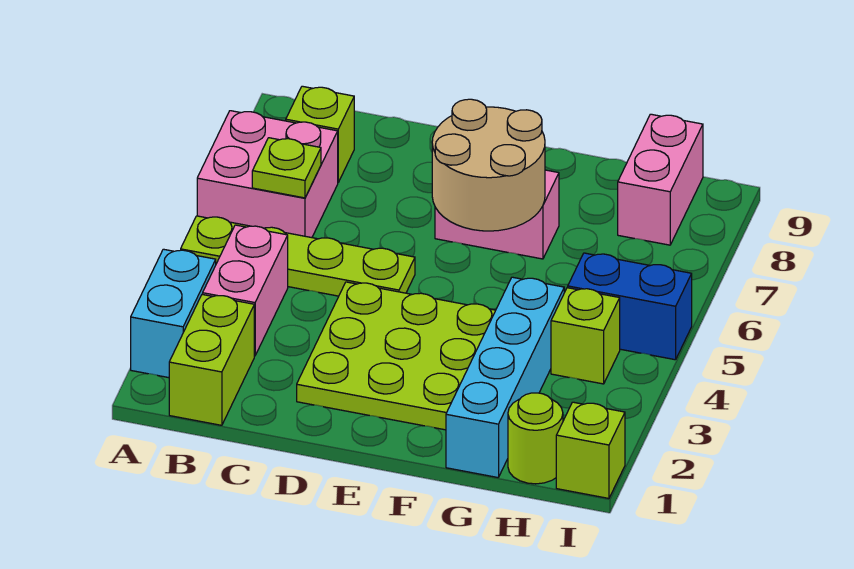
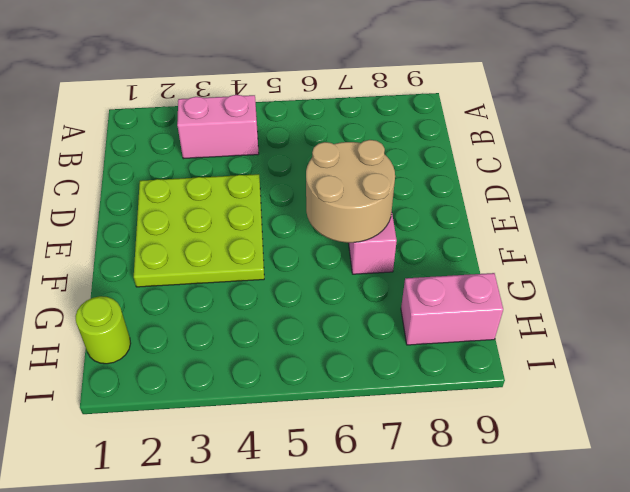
none -> cyan 1x2 brick [131,249,216,378]
none -> lime 1x4 plate [181,216,415,296]
none -> pink 2x2 brick [197,111,338,238]

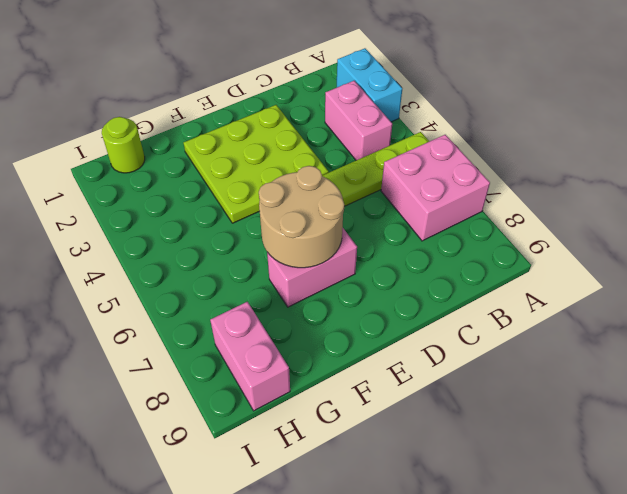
none -> lime 1x2 brick [169,294,254,425]
none -> lime 1x1 brick [286,86,354,182]
none -> cyan 1x4 brick [446,277,564,477]

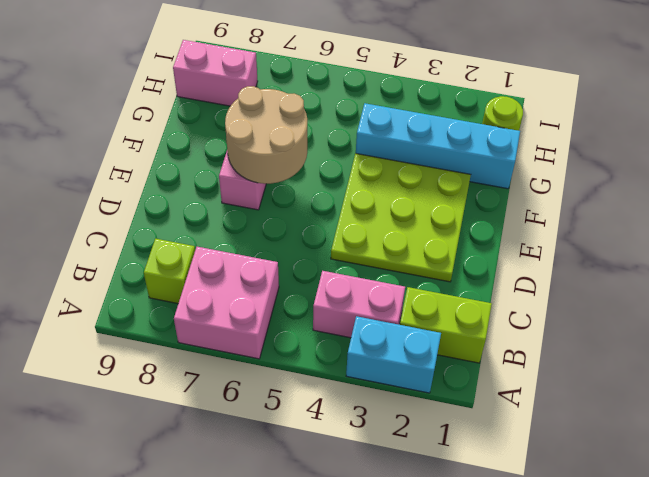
none -> lime 1x4 plate [181,216,415,296]
none -> lime 1x1 brick [551,288,620,384]
none -> blue 1x2 brick [568,253,692,360]

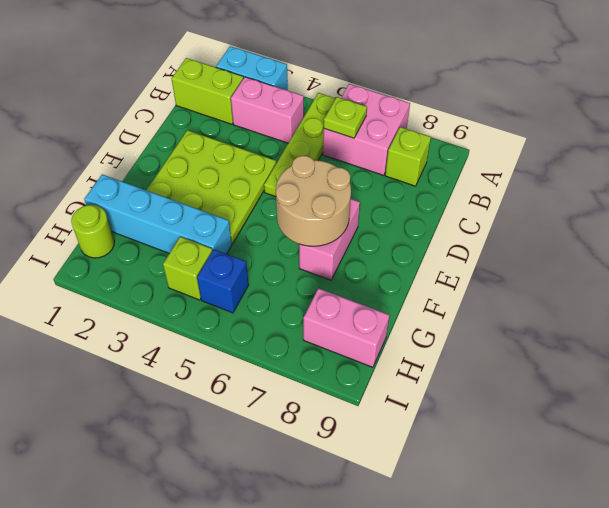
blue 1x1 brick [197,249,249,313] -> blue 1x2 brick [568,253,692,360]
none -> lime 1x1 brick [556,402,625,498]

